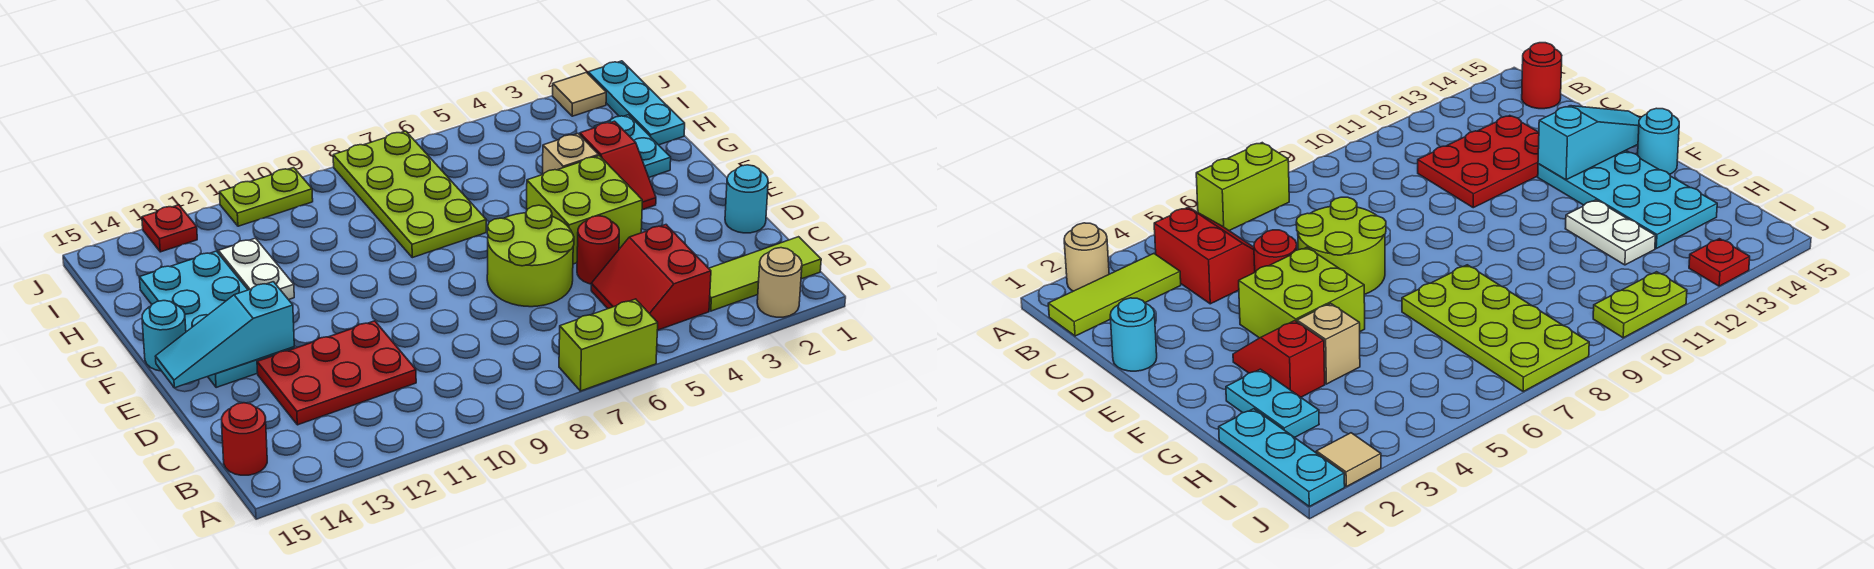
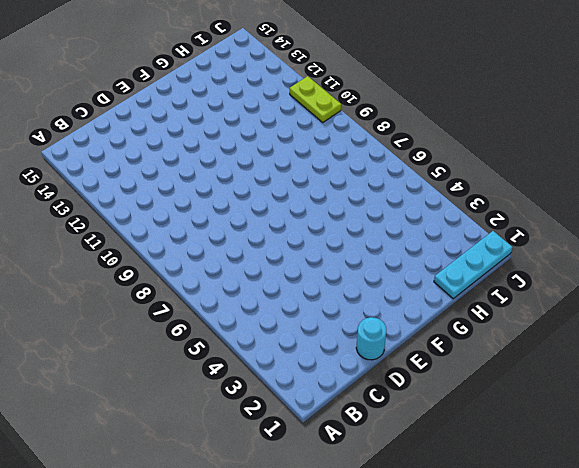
none -> tan 1x1 round brick [757,248,802,317]
none -> lime 1x2 brick [559,299,658,391]
none -> lime 1x3 tile [709,237,821,311]

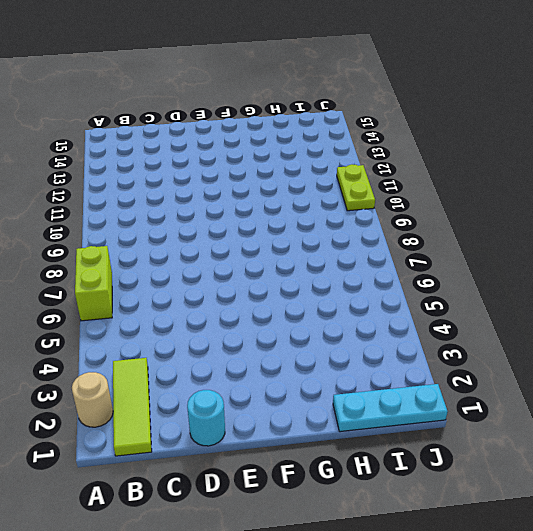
none -> red 2x2 slope [591,225,711,330]
none -> red 1x1 round brick [222,403,267,475]
none -> red 2x3 plate [257,321,416,425]

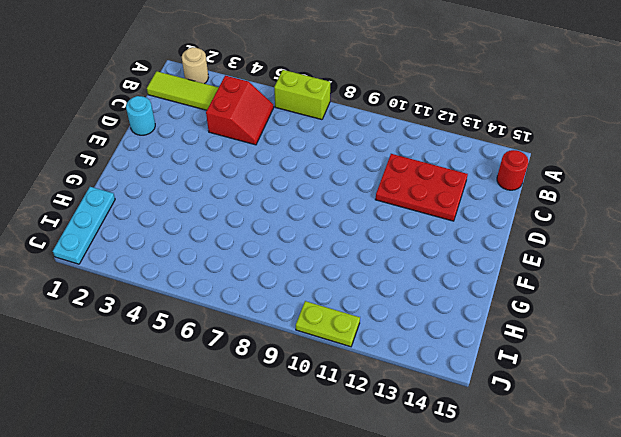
none -> red 1x1 round brick [577,216,619,284]
none -> lime 2x2 round brick [487,205,574,307]
none -> lime 2x2 brick [527,156,642,264]

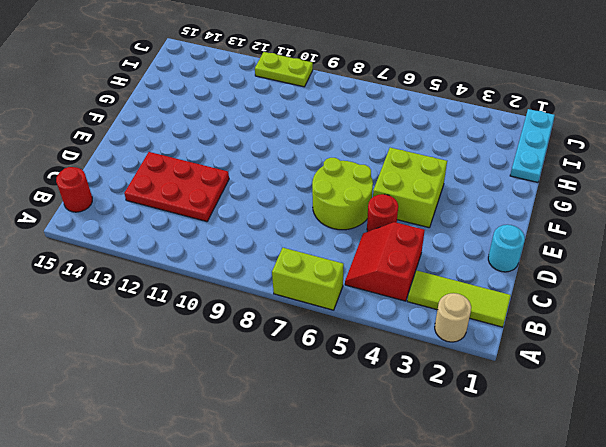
none -> cyan 2x4 plate [139,251,294,388]
none -> red 1x2 slope [580,121,656,210]
none -> cyan 1x1 round brick [142,301,186,371]

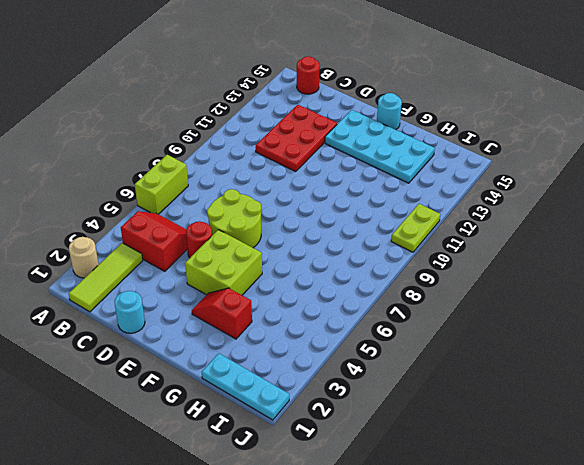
none -> cyan 1x2 plate [594,115,671,177]
none -> tan 1x1 brick [543,134,599,174]
none -> lime 2x4 plate [333,131,486,258]

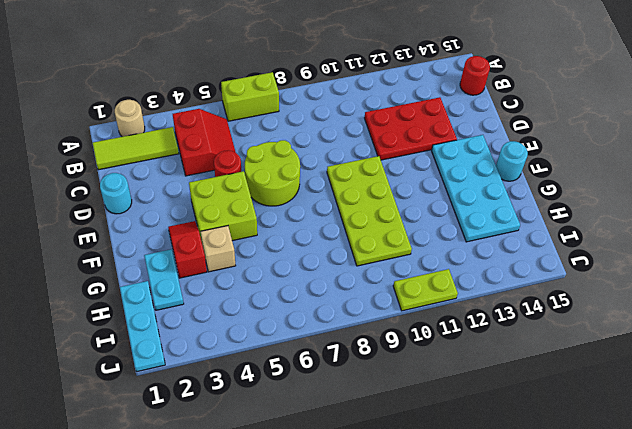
lime 2x4 plate [327,156,412,266] -> lime 2x4 plate moved to [333,131,486,258]
none -> white 1x2 plate [219,238,294,300]
none -> tan 1x1 tile [553,72,606,116]
none -> red 1x1 plate [142,205,197,252]

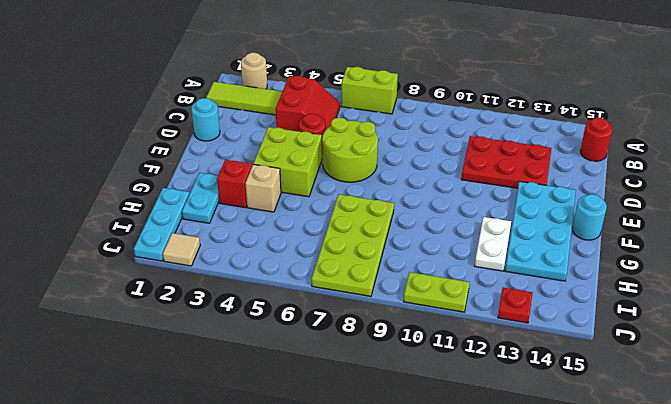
none -> cyan 1x3 slope [155,282,294,388]

